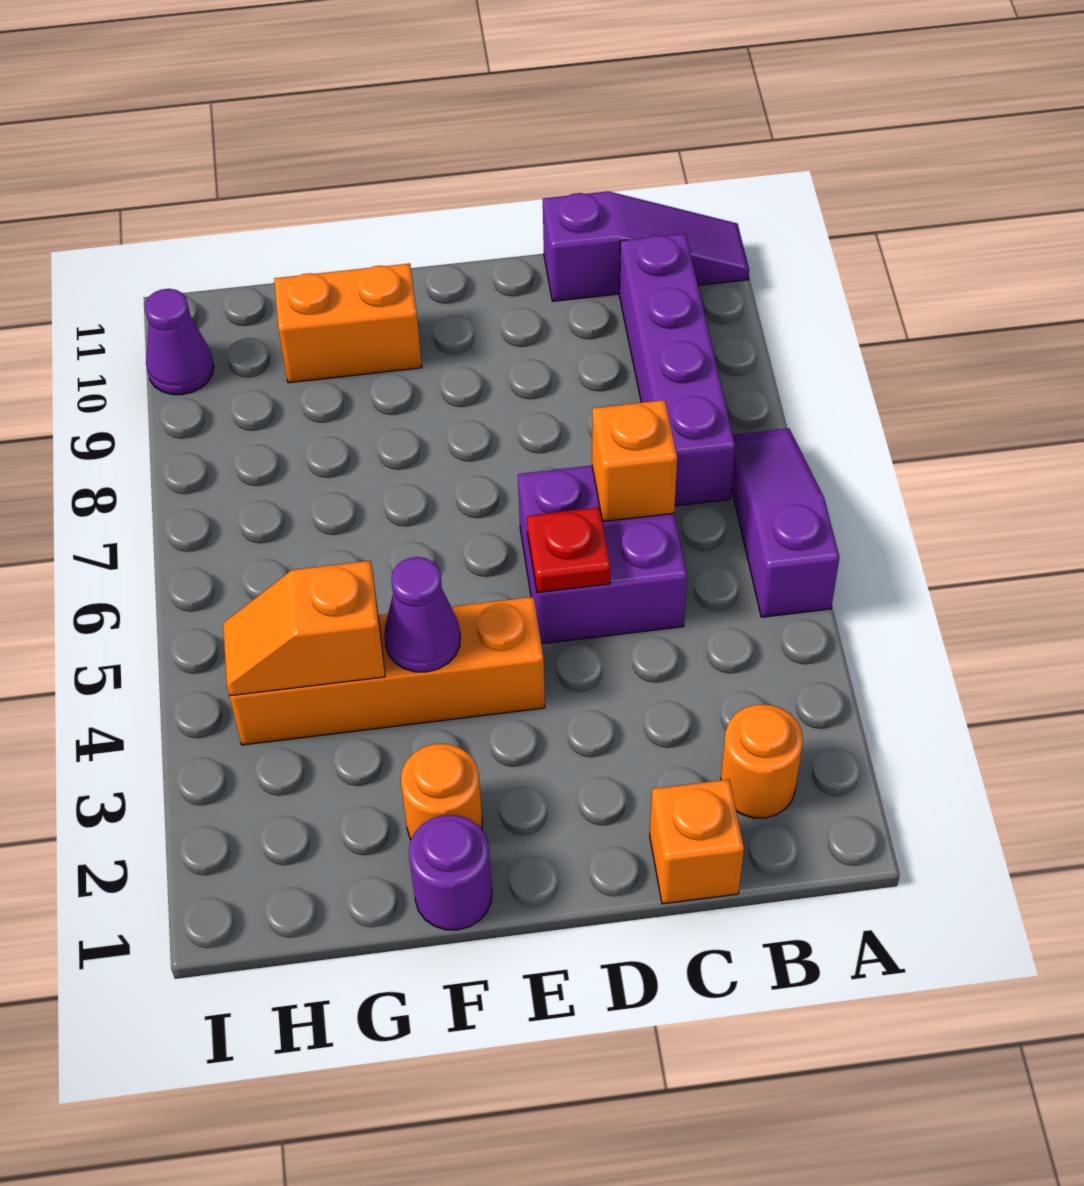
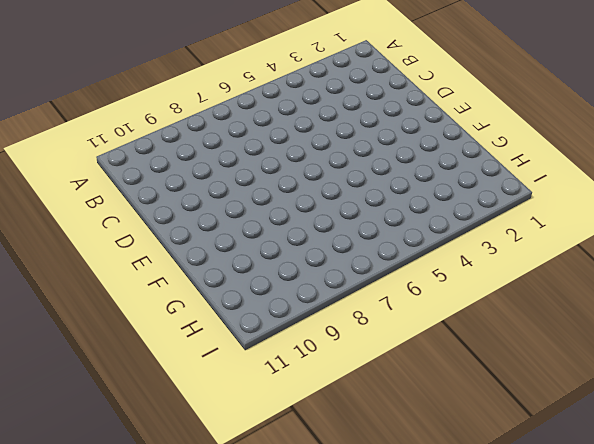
none -> purple 1x3 slope [732,428,840,617]
none -> purple 1x3 slope [543,191,749,301]
none -> orange 1x1 round brick [721,704,803,818]

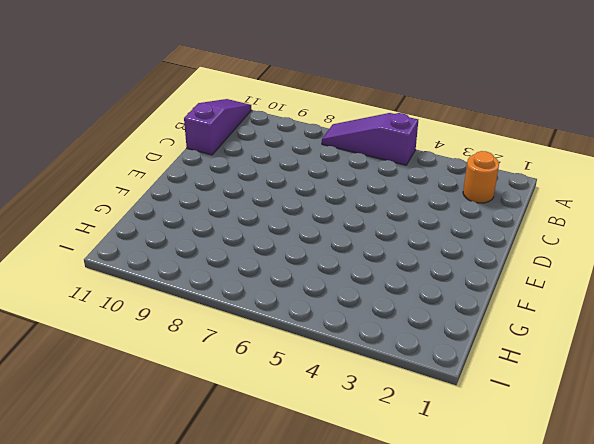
none -> purple 1x4 brick [619,233,735,506]
none -> orange 1x1 brick [650,779,744,904]
none -> purple 2x2 brick [518,465,687,644]

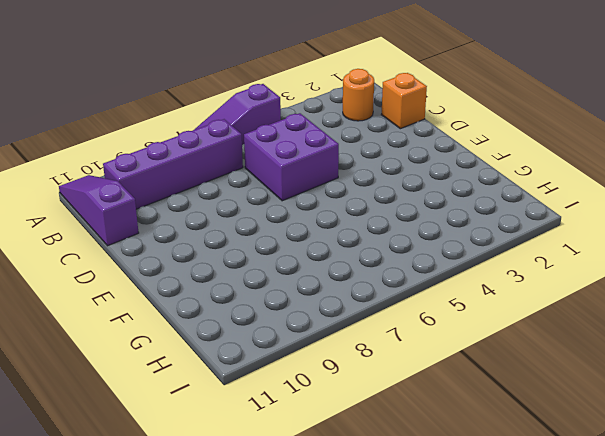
none -> orange 1x4 brick [230,597,545,745]
none -> purple 1x1 round brick [409,815,492,930]
none -> orange 1x1 round brick [401,744,482,839]

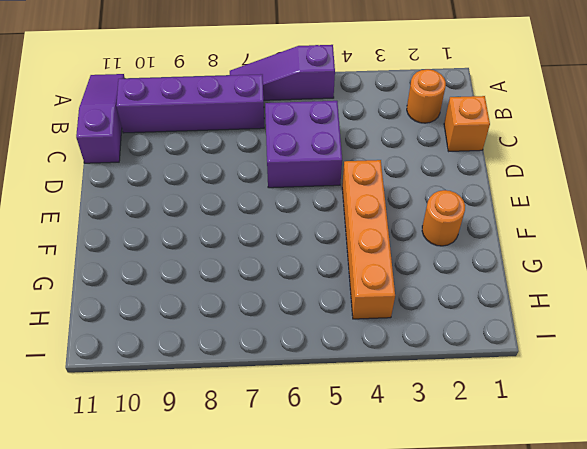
none -> purple 1x1 round brick [409,815,492,930]
none -> orange 1x2 brick [274,263,422,383]
none -> purple 1x1 cone [145,289,214,395]

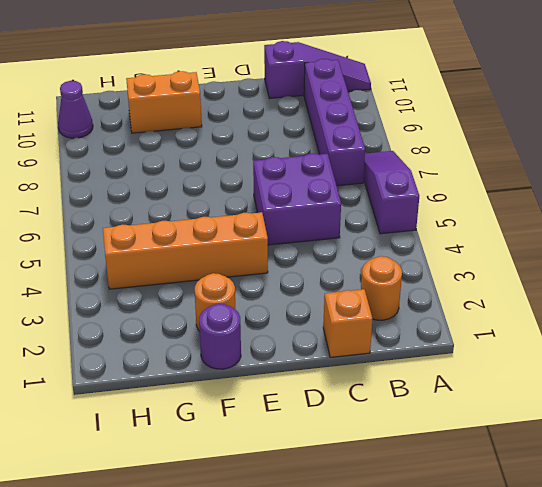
none -> orange 1x1 brick [592,400,677,522]
none -> red 1x1 plate [527,507,611,593]
none -> purple 1x1 cone [384,557,460,672]

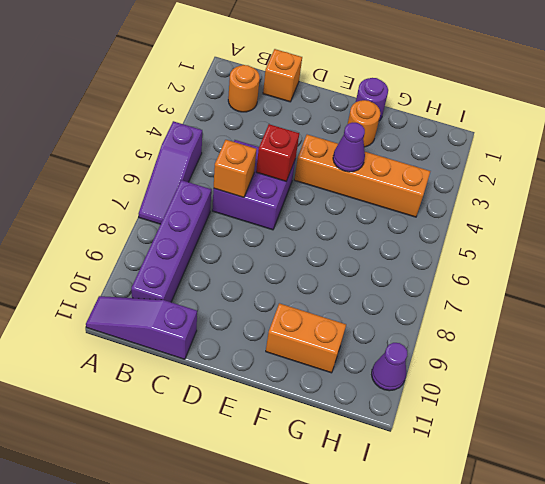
red 1x1 brick [256,124,299,181] -> red 1x1 plate [527,507,611,593]
none -> orange 1x2 slope [223,561,385,696]

